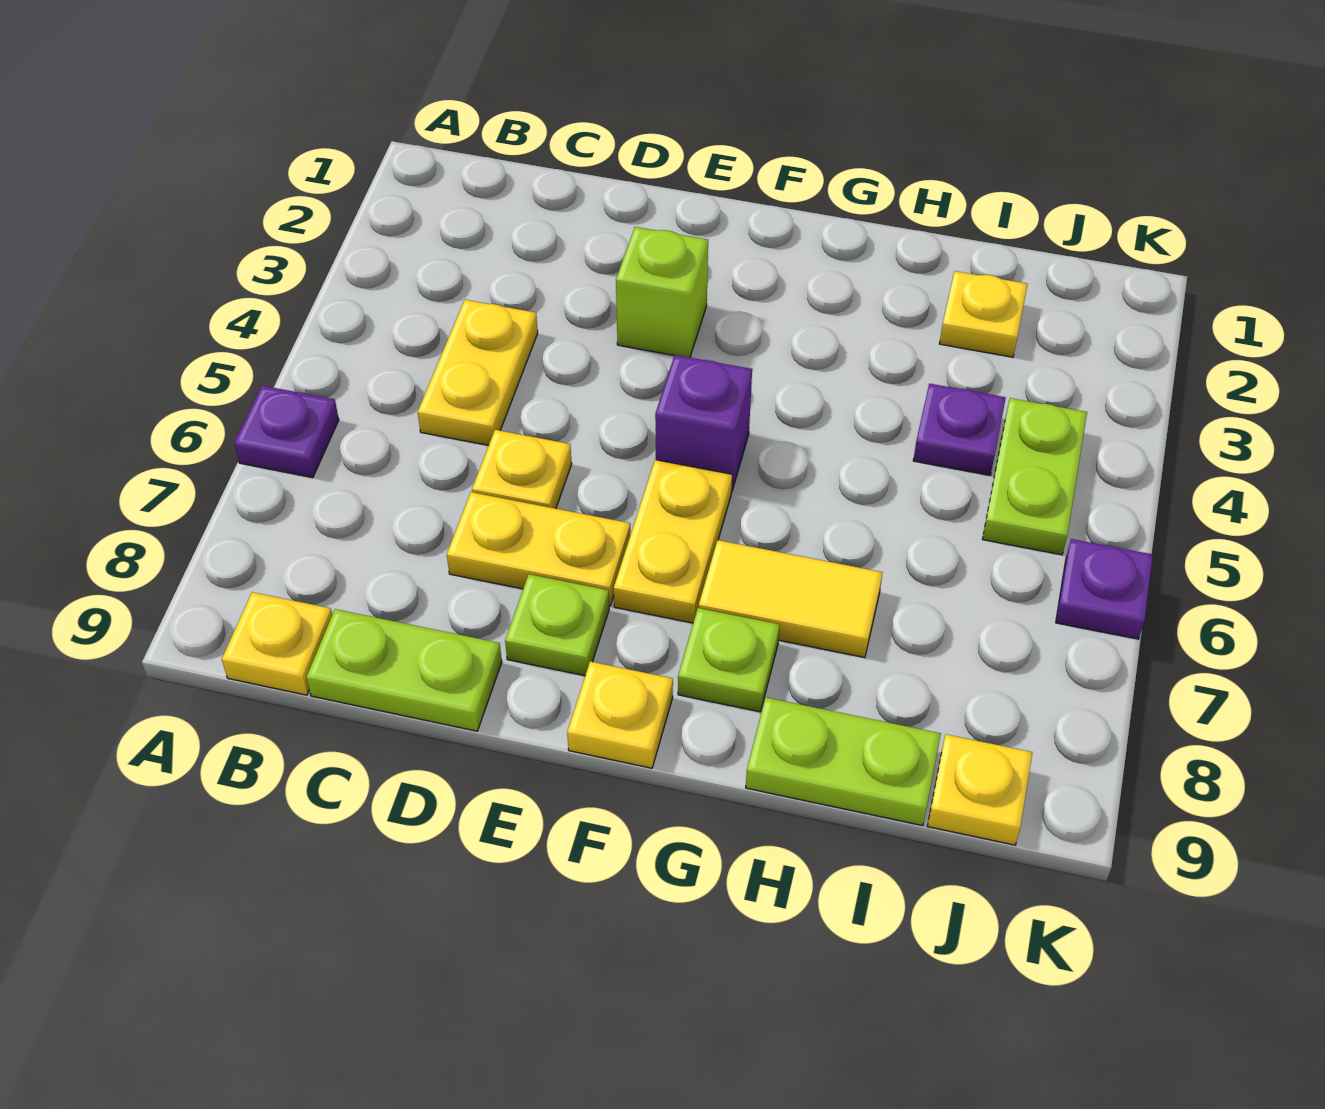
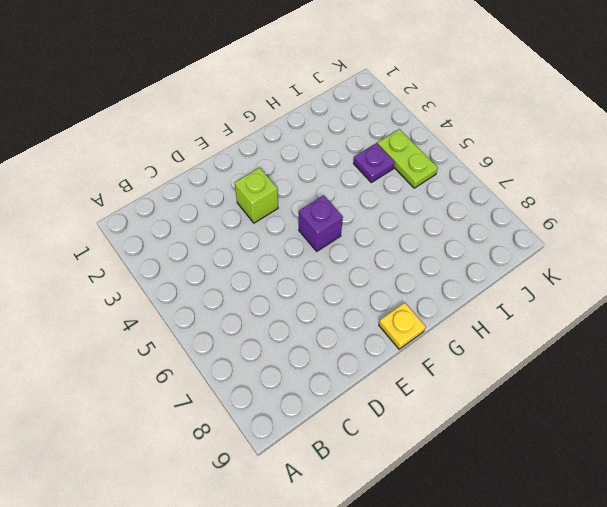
none -> purple 1x1 plate [234,386,339,478]
none -> yellow 1x1 plate [222,592,332,695]
none -> yellow 1x2 plate [418,300,538,445]

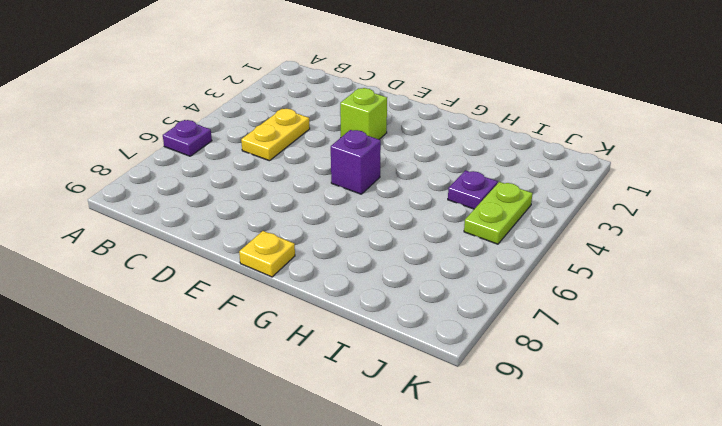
none -> yellow 1x1 plate [222,592,332,695]
none -> lime 1x2 plate [306,609,502,731]
none -> yellow 1x1 plate [472,430,572,509]

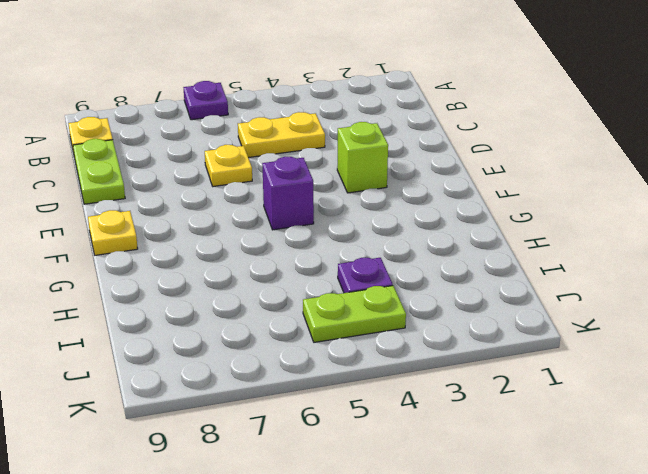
none -> yellow 1x2 plate [447,492,630,606]
none -> lime 1x1 plate [505,574,609,676]
none -> yellow 1x2 plate [614,460,732,623]

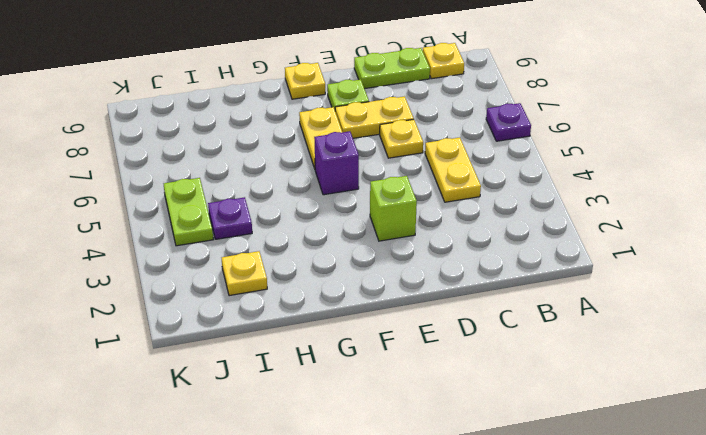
none -> yellow 1x2 tile [699,540,883,658]
none -> lime 1x1 plate [678,608,780,712]
none -> lime 1x2 plate [746,698,941,826]

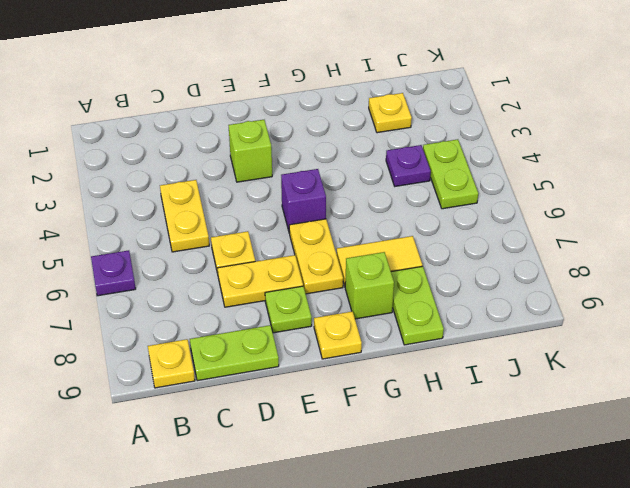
lime 1x1 brick [345,252,394,319] -> lime 1x1 plate [678,608,780,712]
lime 1x2 plate [391,266,444,345] -> lime 1x2 plate turned to [746,698,941,826]
none -> yellow 1x1 plate [928,734,1033,845]
none -> purple 1x1 plate [1056,539,1153,639]

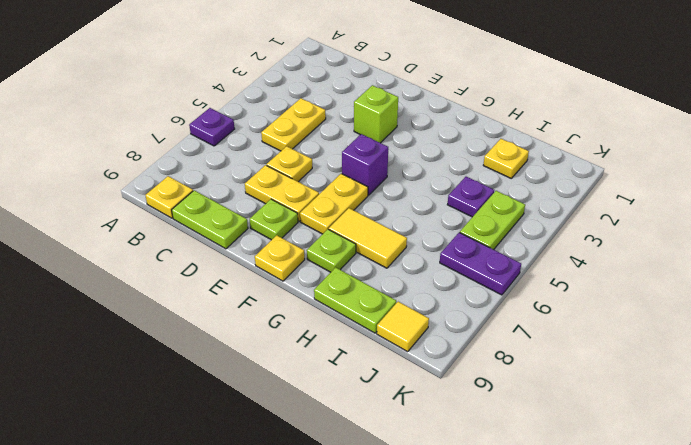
purple 1x2 plate [440,233,521,295] -> purple 1x1 plate [1056,539,1153,639]
yellow 1x1 tile [377,302,429,352] -> yellow 1x1 plate [928,734,1033,845]

